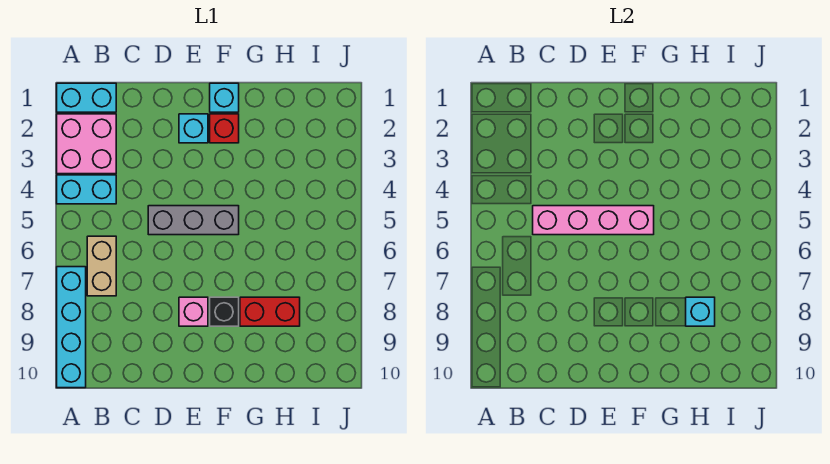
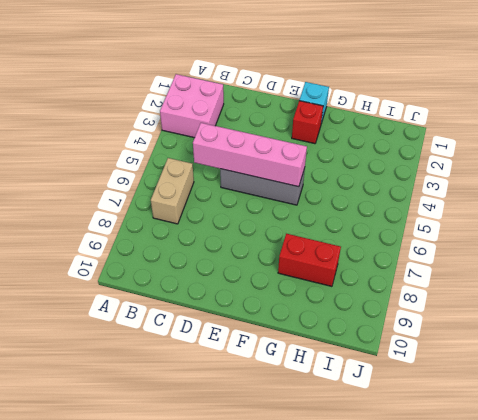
none -> cyan 1x2 brick [57,83,116,112]
none -> cyan 1x2 brick [57,175,116,204]
none -> cyan 1x4 brick [57,267,86,388]

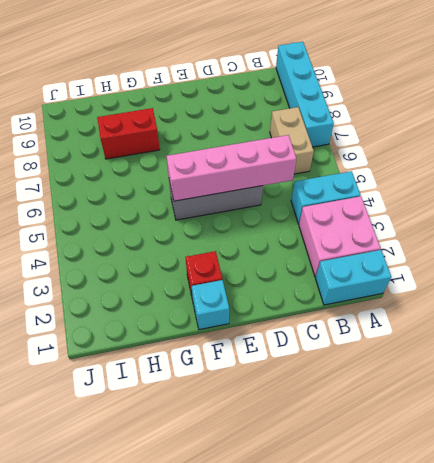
none -> cyan 1x1 brick [179,114,208,143]
none -> pink 1x1 brick [179,297,208,326]
none -> black 1x1 brick [210,297,239,326]

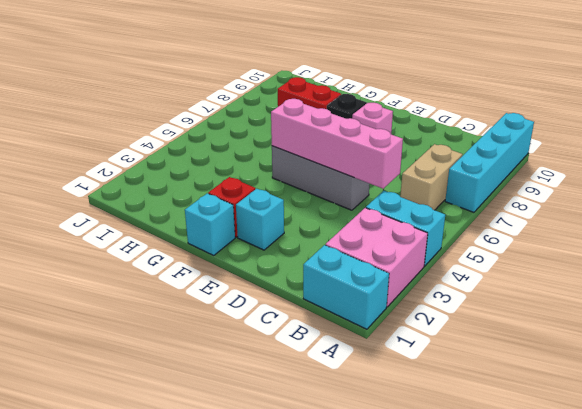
none -> cyan 1x1 brick [686,297,715,326]

